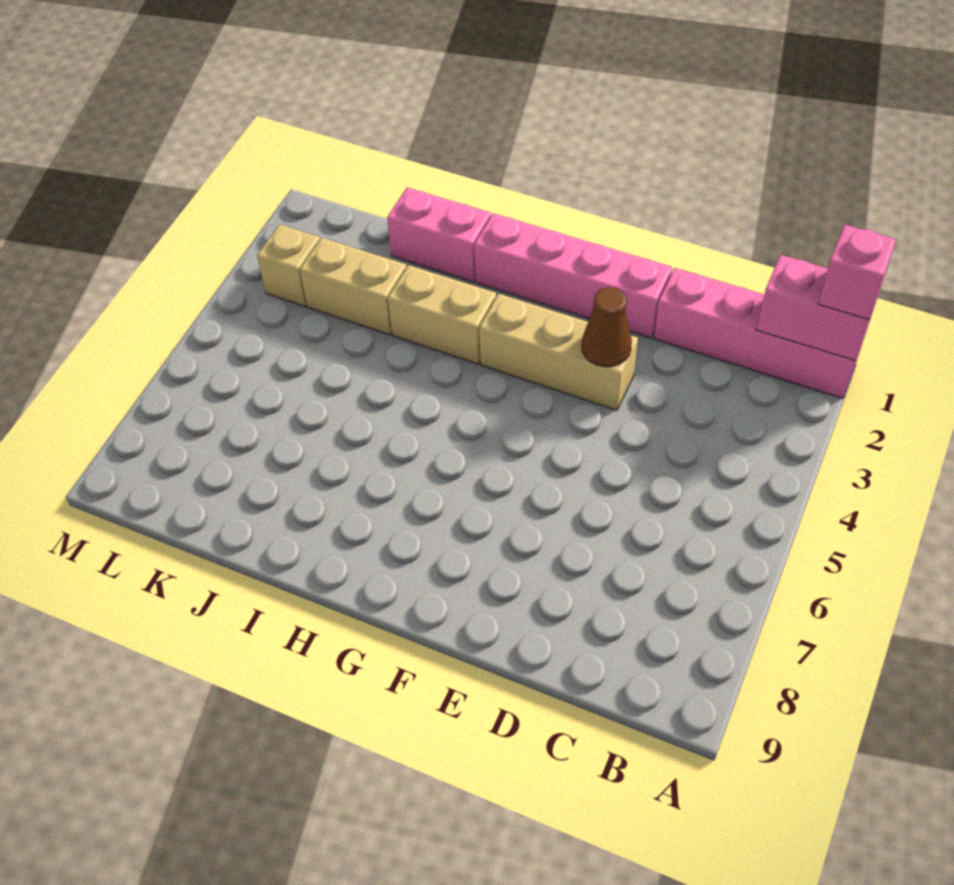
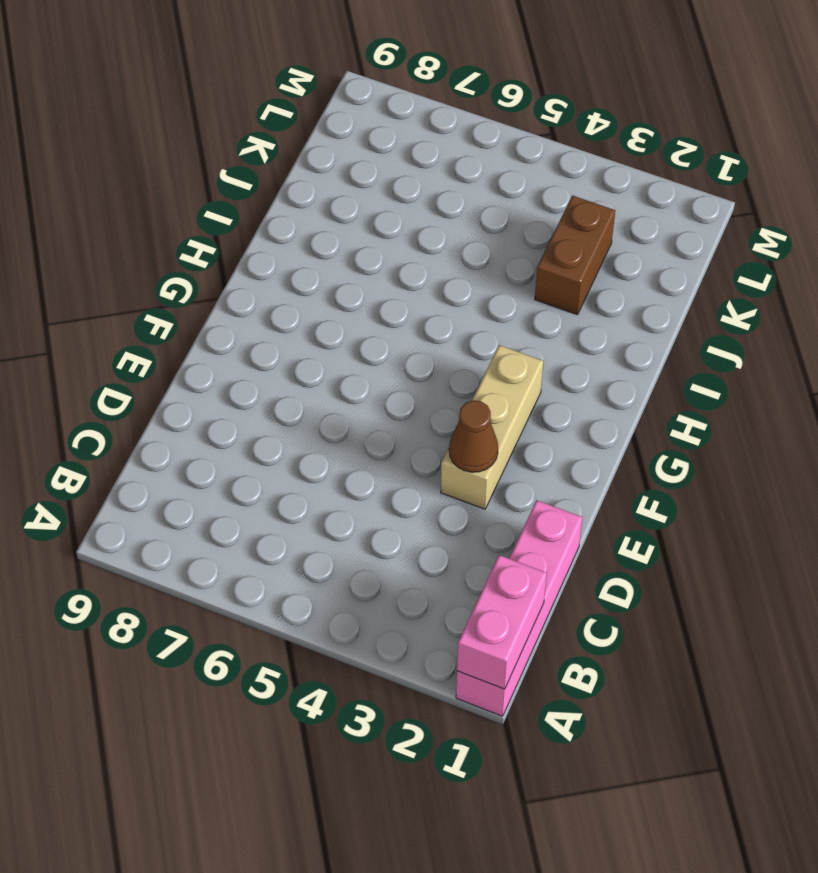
brown 1x2 brick [535,196,615,315] -> tan 1x2 brick [300,238,407,335]
none -> pink 1x4 brick [474,213,672,338]
none -> tan 1x2 brick [388,265,496,364]

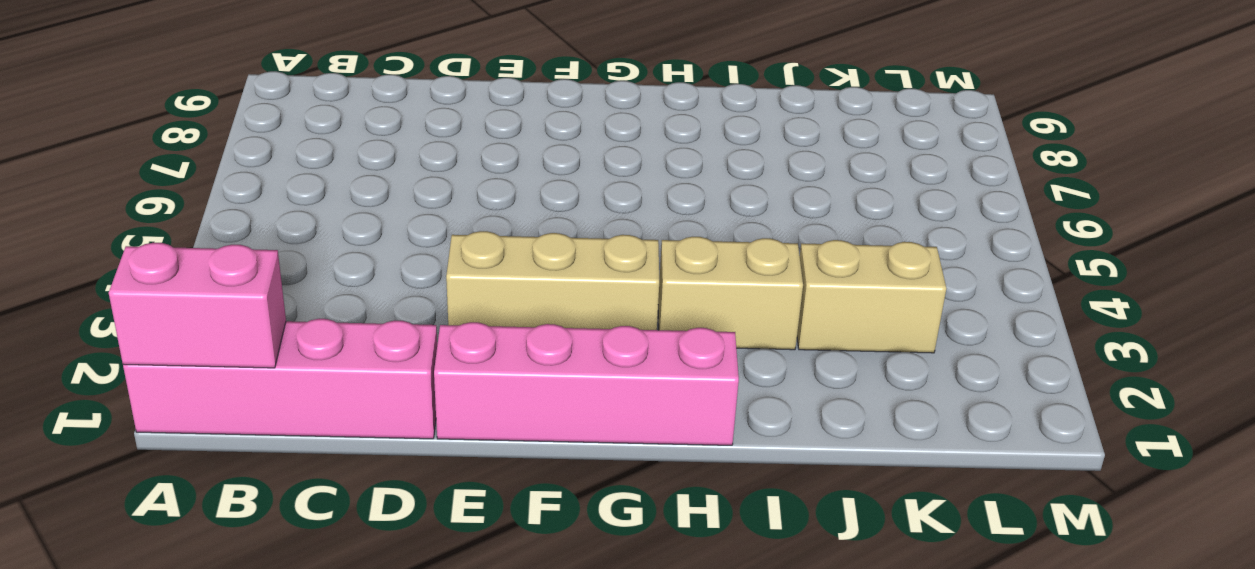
none -> pink 1x2 brick [387,188,491,282]
none -> tan 1x1 brick [257,224,320,306]

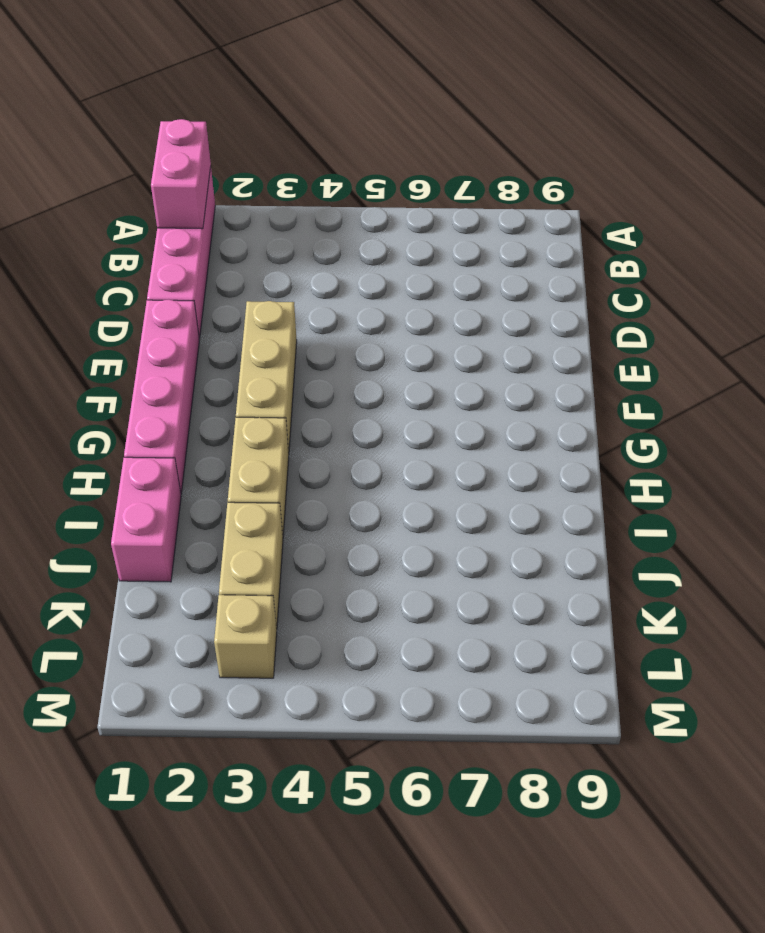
none -> brown 1x1 cone [582,287,632,367]
none -> pink 1x1 brick [818,225,897,319]

